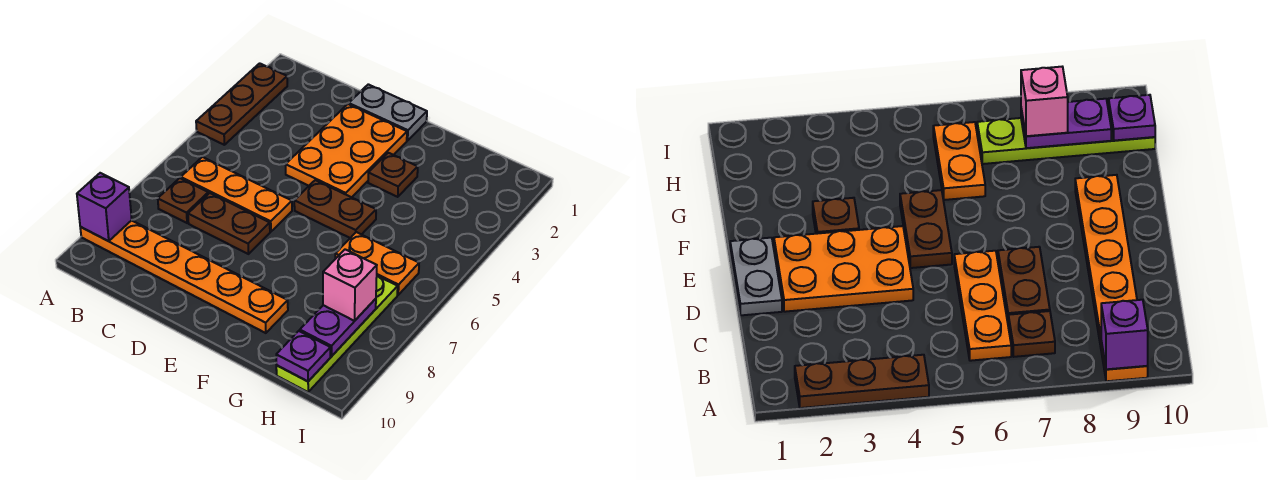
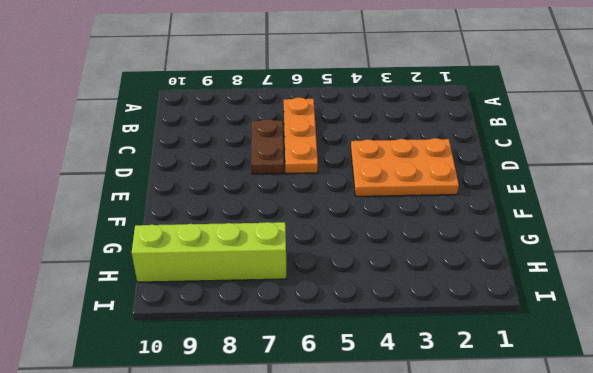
lime 1x4 brick [132,222,286,282] -> lime 1x4 plate [276,276,398,392]
none -> brown 1x3 plate [196,63,287,145]
none -> orange 1x6 plate [80,220,288,333]
none -> brown 1x1 plate [158,178,208,223]

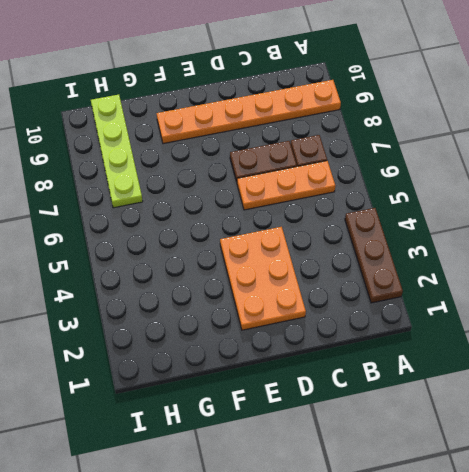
none -> grey 1x2 plate [349,84,427,141]
none -> brown 1x2 plate [294,180,376,238]
none -> brown 1x1 plate [368,153,418,197]

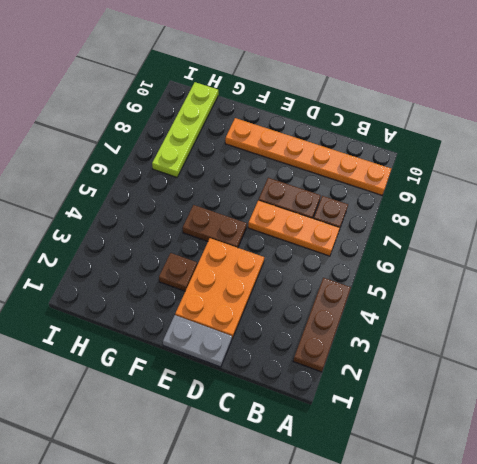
none -> orange 1x2 plate [335,232,419,295]
none -> purple 1x1 brick [77,173,132,241]
none -> purple 1x2 plate [300,299,376,356]

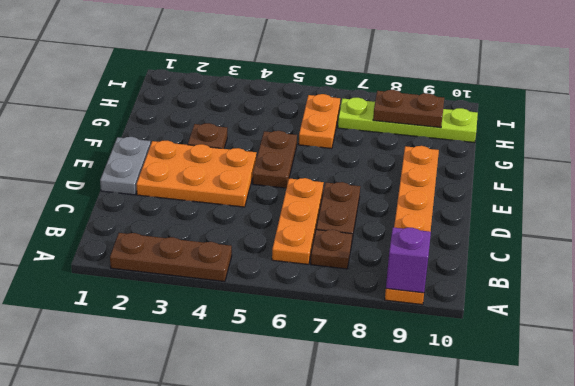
brown 1x2 plate [373,90,444,128] -> purple 1x2 plate [300,299,376,356]
none -> purple 1x1 plate [276,331,330,381]
none -> pink 1x1 brick [323,250,377,321]

